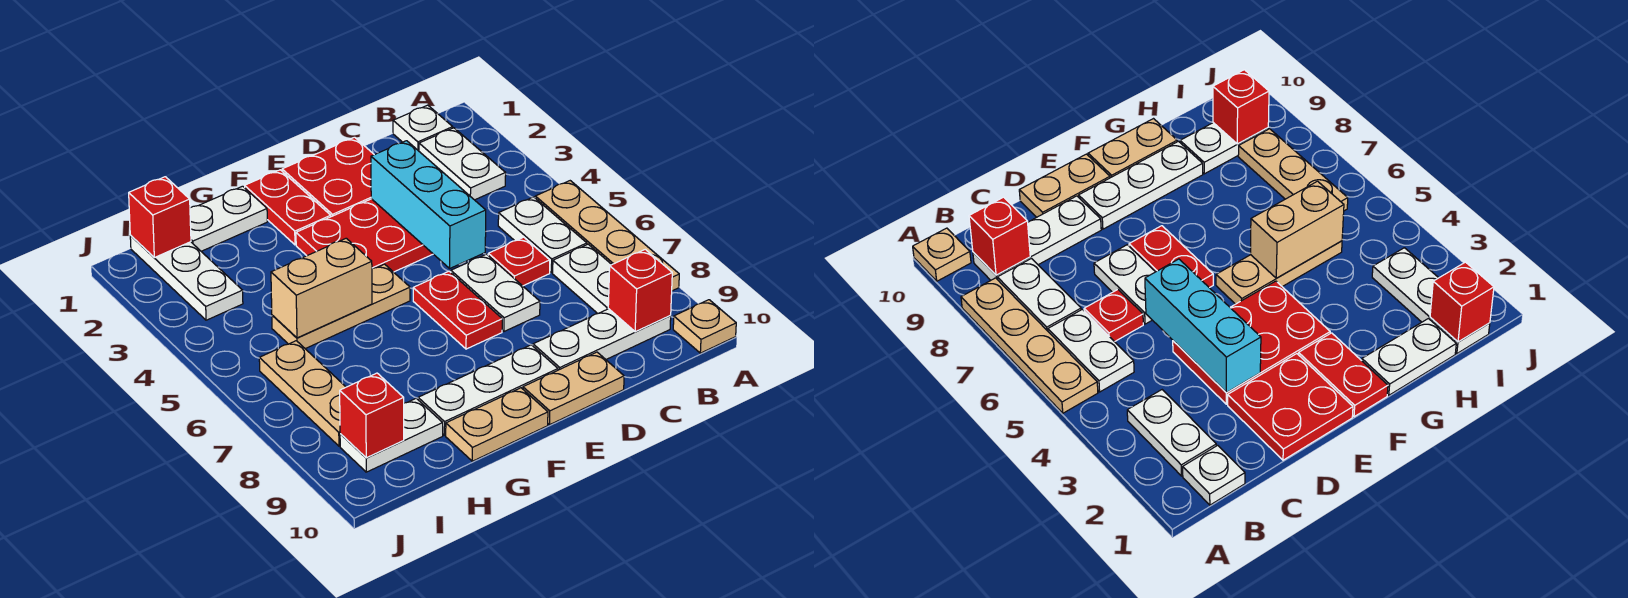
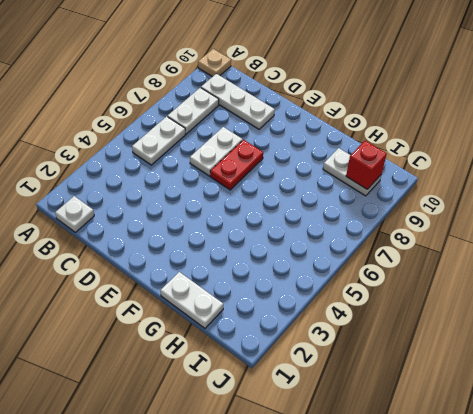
none -> tan 1x4 plate [535,181,679,291]
none -> white 1x2 plate [419,128,506,200]
none -> red 1x1 plate [488,237,550,286]

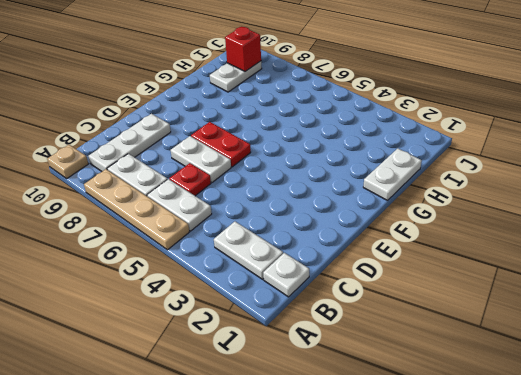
none -> red 2x2 plate [282,137,374,217]
none -> red 2x3 plate [296,199,433,272]
none -> tan 1x2 plate [523,352,624,425]

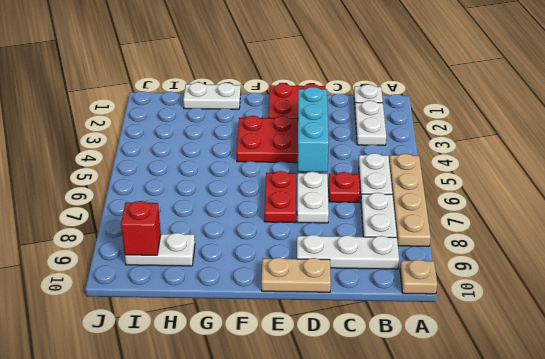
none -> white 1x3 plate [418,345,558,435]
none -> red 1x2 plate [245,170,331,245]
none -> tan 1x3 plate [272,264,410,349]

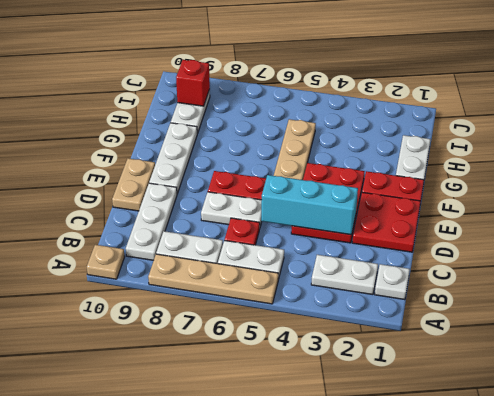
none -> tan 1x2 plate [446,388,548,461]
none -> white 1x3 plate [130,236,243,320]
none -> tan 1x3 plate [259,341,346,446]

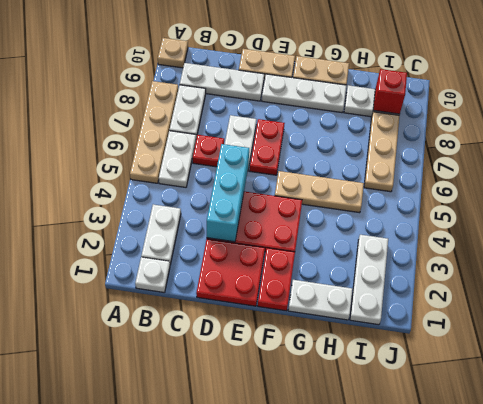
none -> red 1x1 brick [608,249,672,332]
none -> tan 1x2 brick [271,238,372,338]
none -> red 1x1 brick [129,177,191,258]

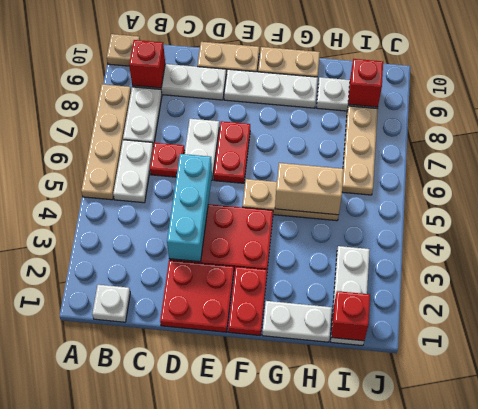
none -> white 1x2 plate [419,128,506,200]

